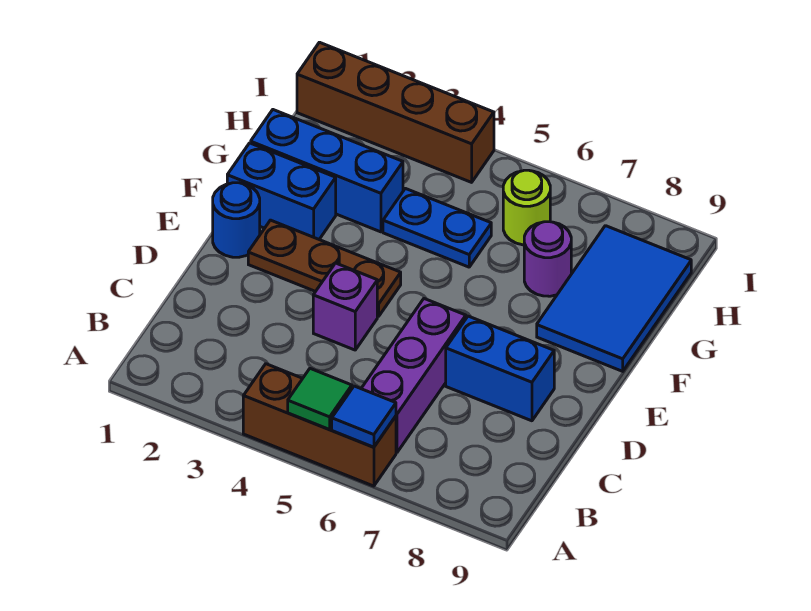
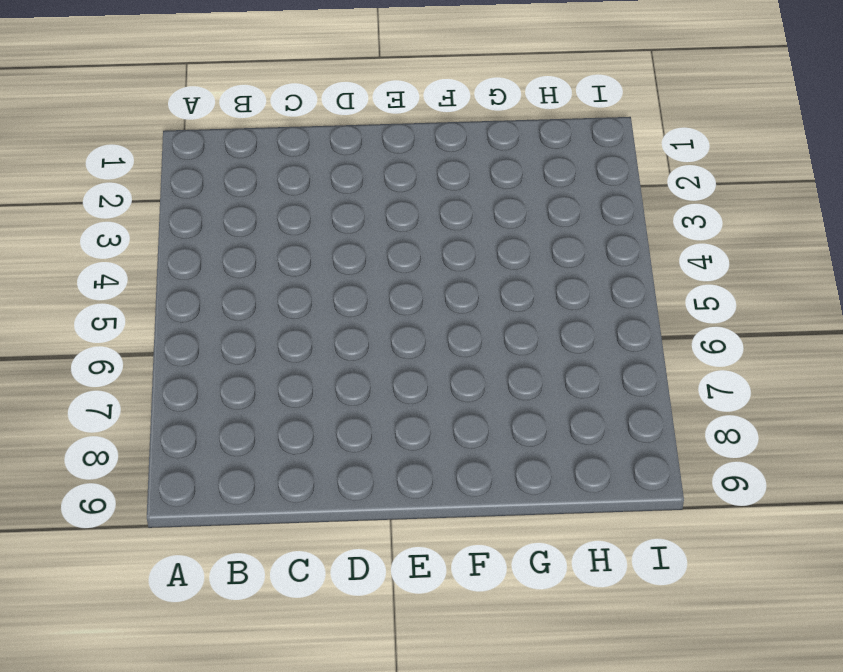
none -> brown 1x3 brick [243,364,396,486]
none -> purple 1x3 brick [361,299,466,453]
none -> purple 1x1 brick [313,263,377,350]

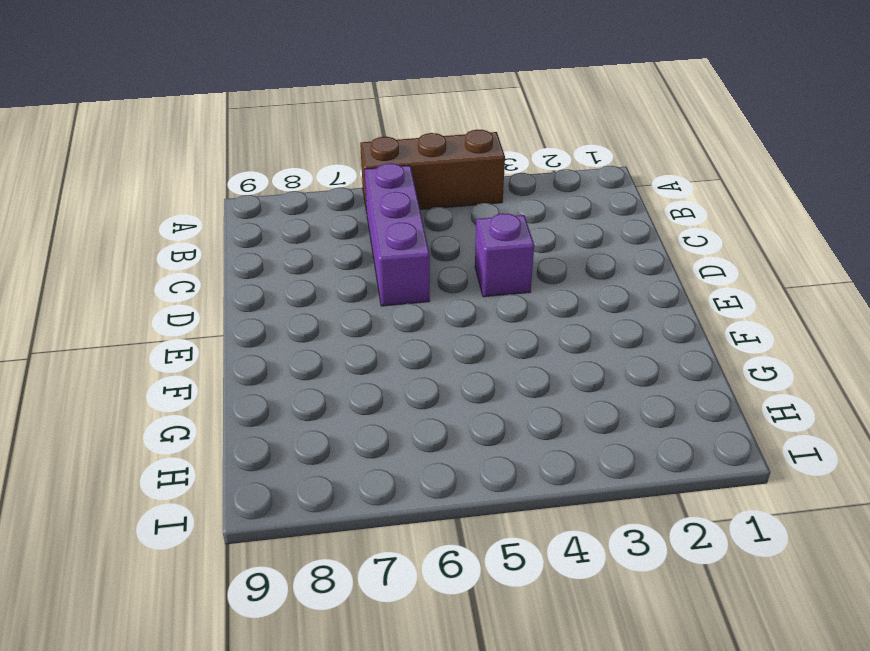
none -> blue 1x2 brick [446,316,554,421]
none -> blue 1x1 round brick [213,183,260,257]
none -> brown 1x3 plate [248,220,401,317]

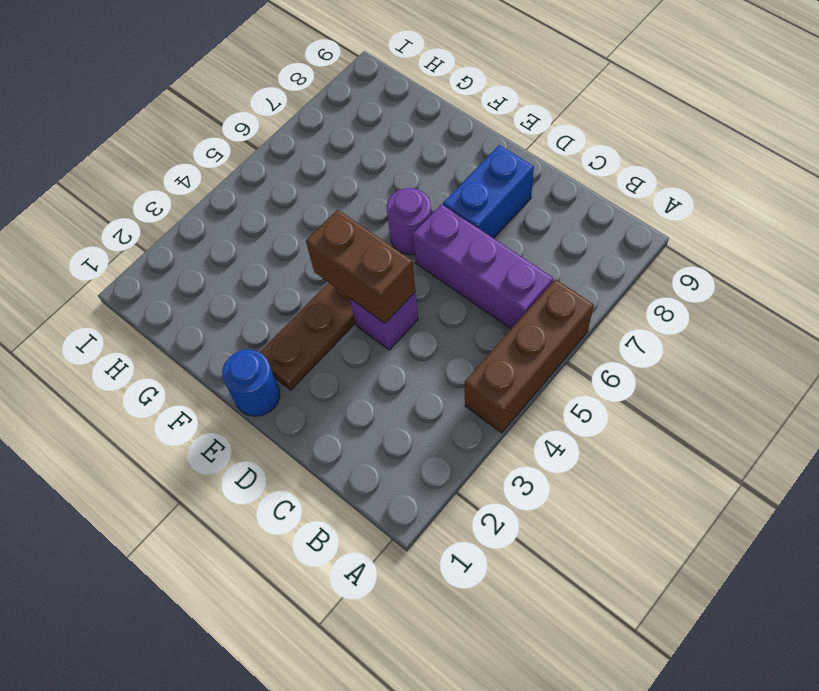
brown 1x2 brick [306,210,415,323] -> none
purple 1x1 round brick [386,188,431,255] -> purple 1x1 round brick moved to [524,222,571,296]
none -> blue 1x2 brick [227,143,336,239]
none -> blue 2x3 tile [537,226,691,371]
none -> blue 1x3 brick [251,110,403,232]

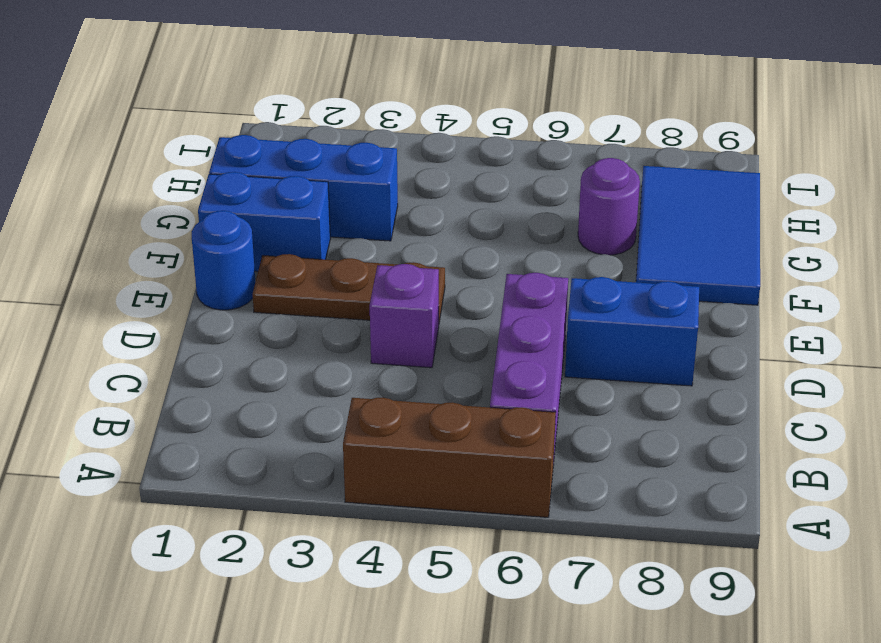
none -> blue 1x2 plate [383,188,491,267]
none -> lime 1x1 round brick [503,170,550,245]
none -> brown 1x4 brick [297,42,494,182]

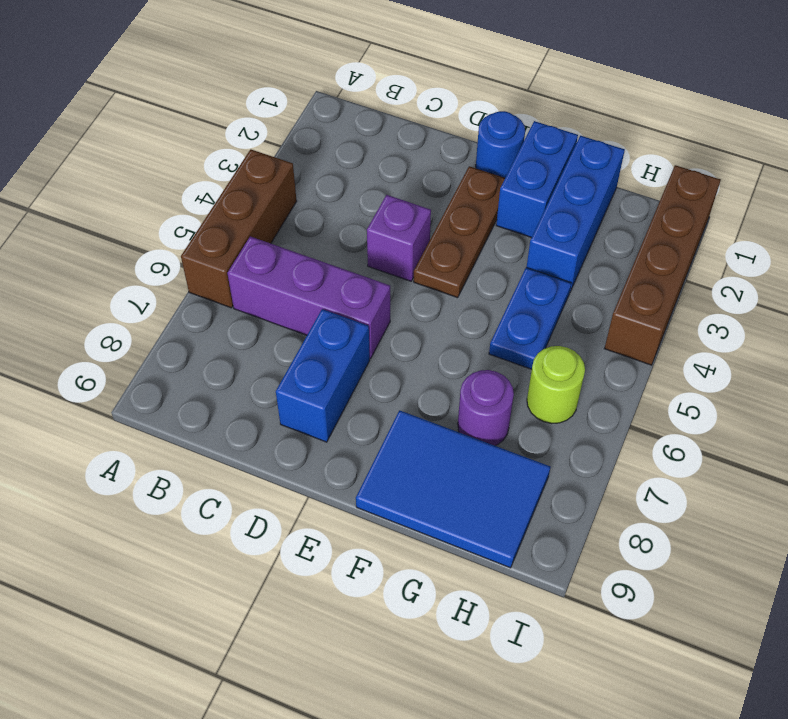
none -> green 1x1 tile [288,369,352,429]
none -> blue 1x1 tile [332,386,396,447]

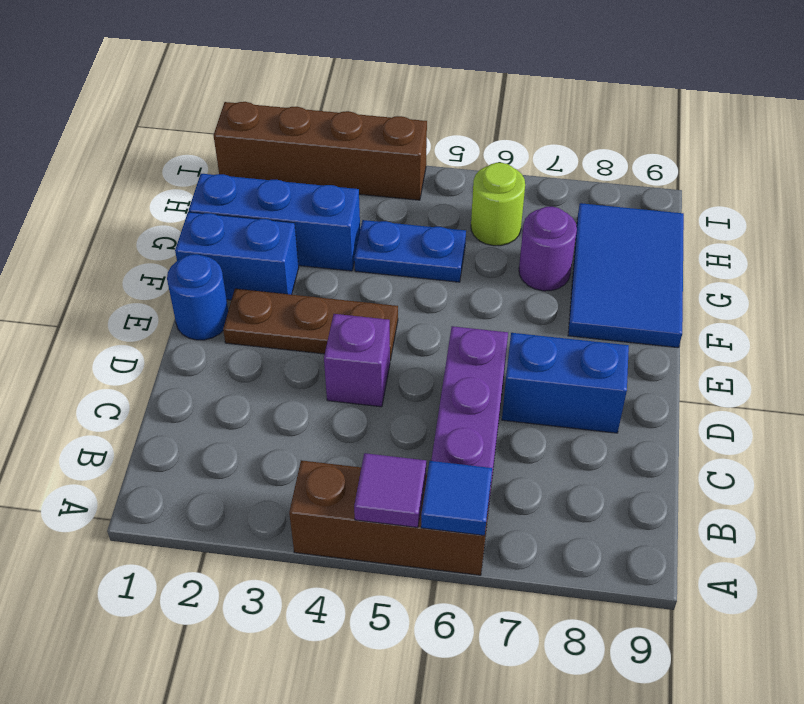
purple 1x1 tile [354,453,426,528] -> green 1x1 tile [288,369,352,429]

